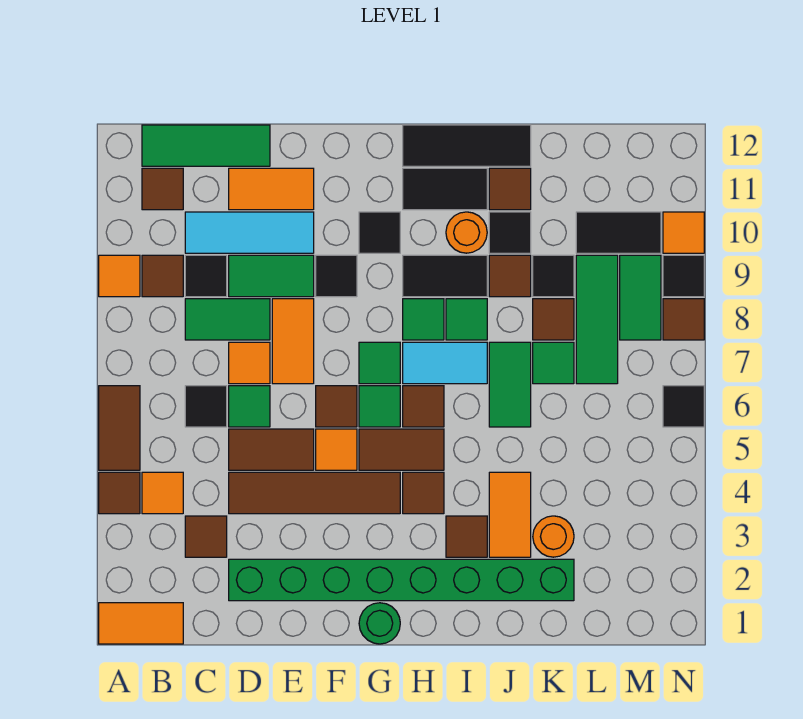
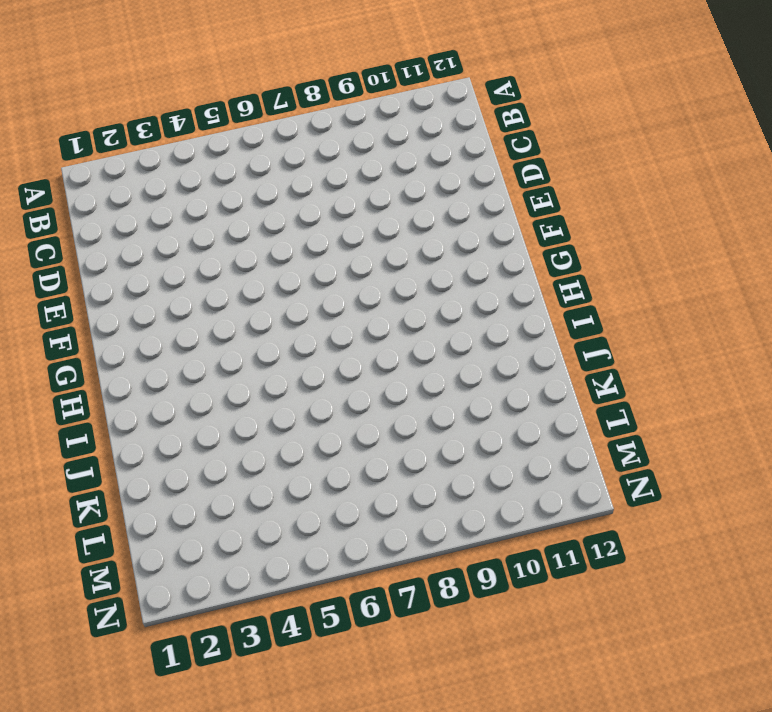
none -> orange 1x2 tile [99,603,183,644]
none -> brown 1x1 tile [99,472,140,514]
none -> brown 1x2 tile [99,386,140,470]
none -> orange 1x1 tile [99,255,140,297]

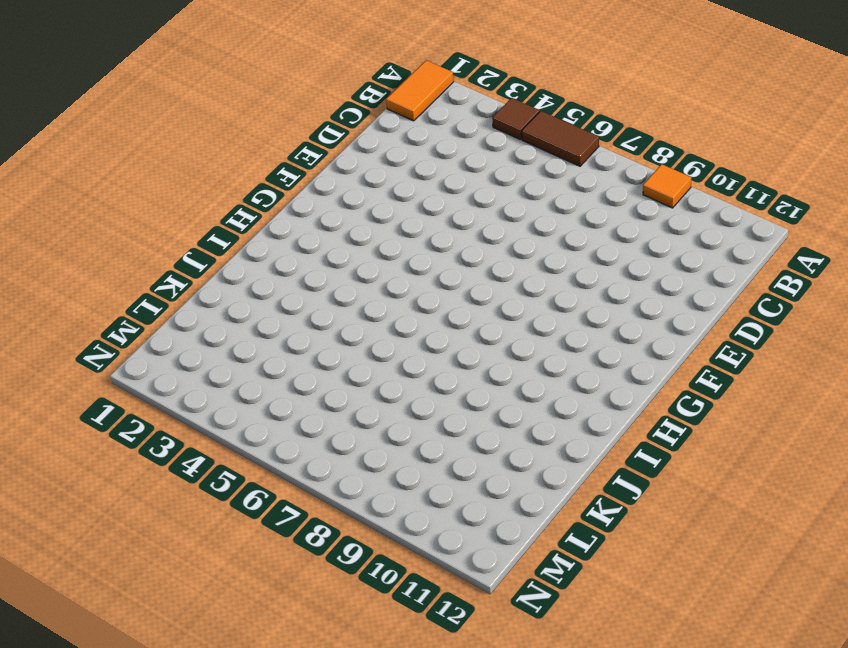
none -> orange 1x1 tile [142,472,183,514]
none -> brown 1x1 tile [142,255,183,297]
none -> brown 1x1 tile [142,168,183,210]
none -> green 1x3 tile [142,125,270,166]

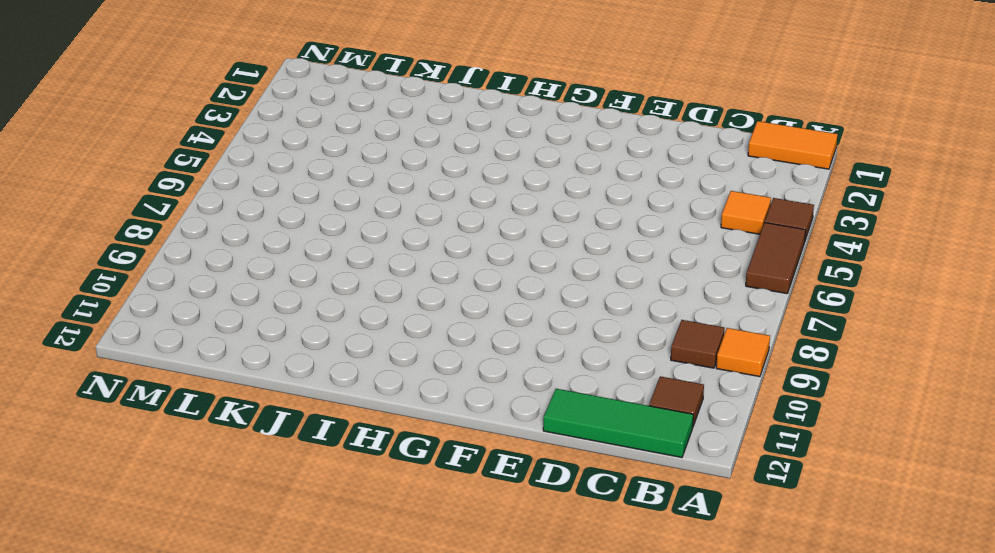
none -> brown 1x1 tile [185,516,227,557]
none -> black 1x1 tile [185,386,227,427]
none -> green 1x2 tile [185,299,270,340]
none -> black 1x1 tile [185,255,227,297]

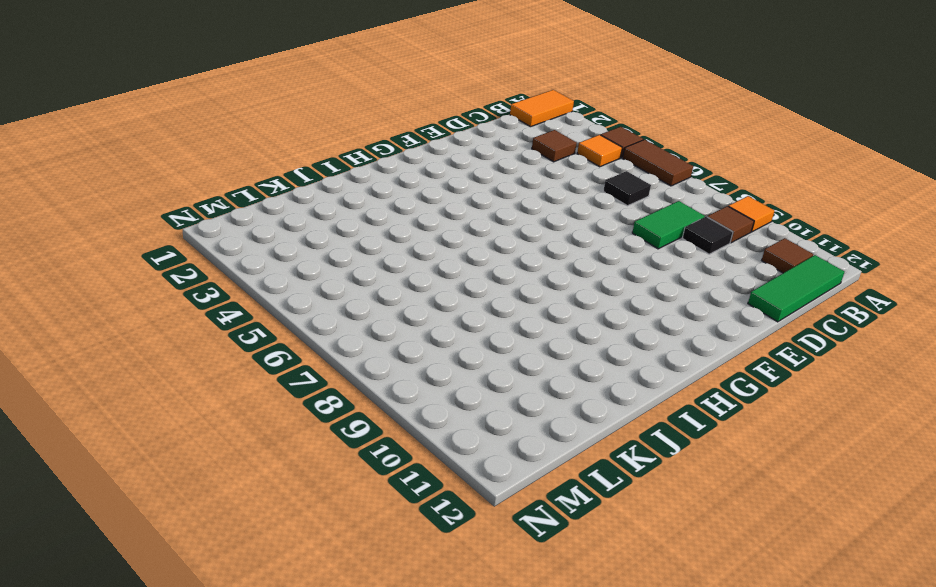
none -> cyan 1x3 tile [185,212,314,253]
none -> green 1x8 brick [229,559,574,601]
none -> brown 1x4 tile [229,472,400,514]
none -> brown 1x2 tile [229,429,314,470]

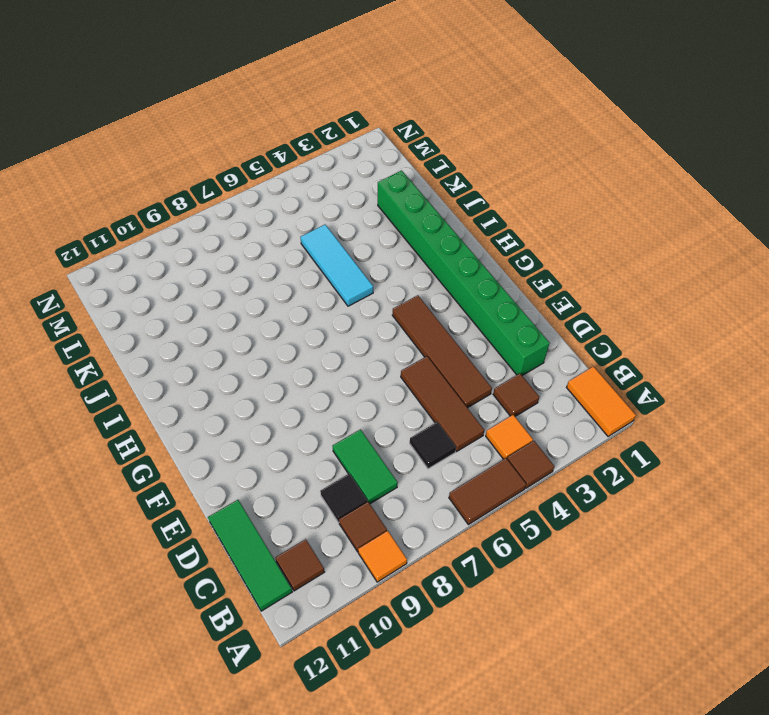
brown 1x3 tile [401,356,484,451] -> brown 1x2 tile [229,429,314,470]
cyan 1x3 tile [300,225,373,306] -> cyan 1x3 tile moved to [185,212,314,253]
none -> green 1x1 tile [229,386,270,427]
none -> orange 1x1 tile [229,342,270,384]
none -> green 1x2 tile [229,255,314,297]
none -> orange 1x2 tile [229,168,314,210]

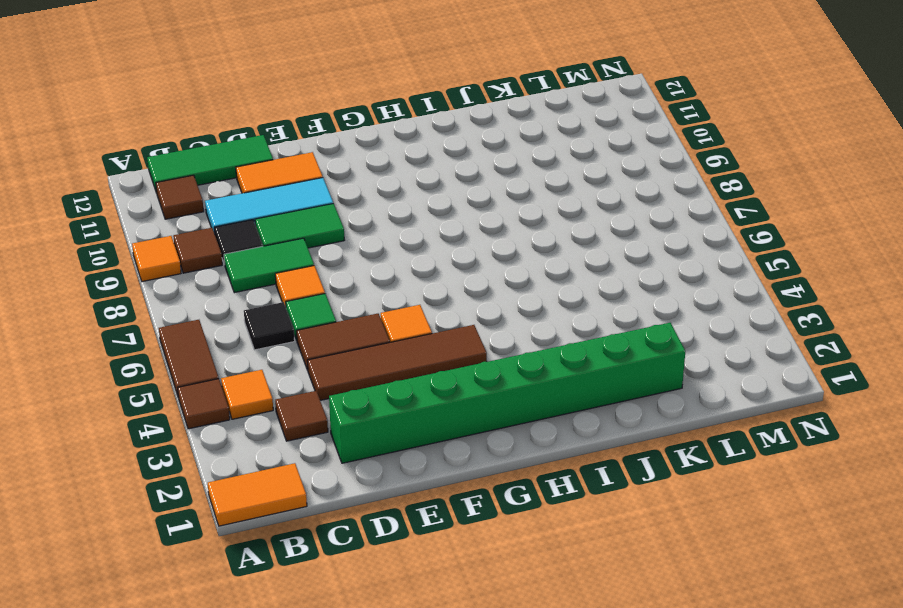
none -> orange 1x2 tile [272,299,314,384]
none -> brown 1x1 tile [316,386,357,427]
none -> black 1x1 tile [316,255,357,297]
none -> green 1x1 round brick [359,603,400,644]

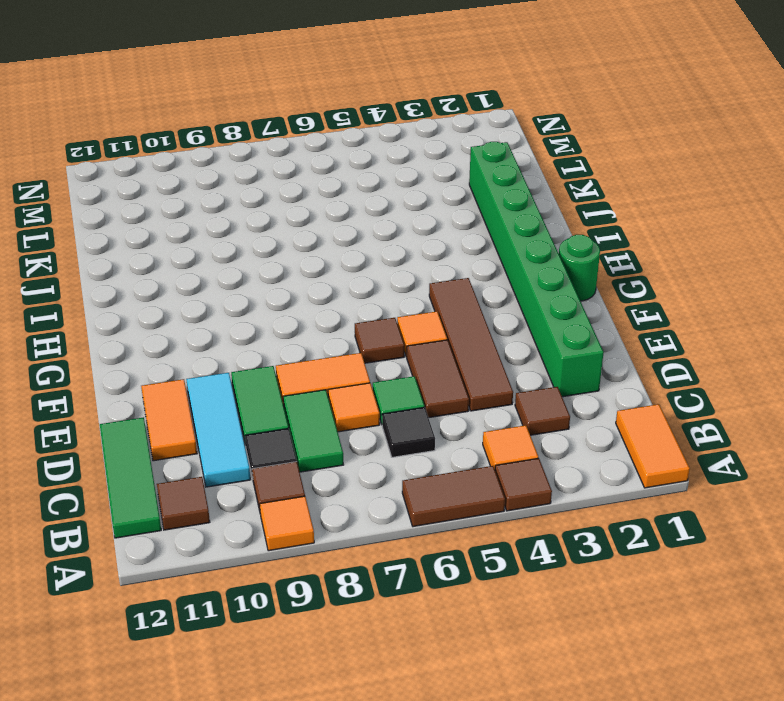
none -> black 1x1 tile [316,255,357,297]
none -> brown 1x2 tile [359,429,444,470]
none -> green 1x1 tile [359,386,400,427]
none -> green 1x1 tile [359,342,400,384]

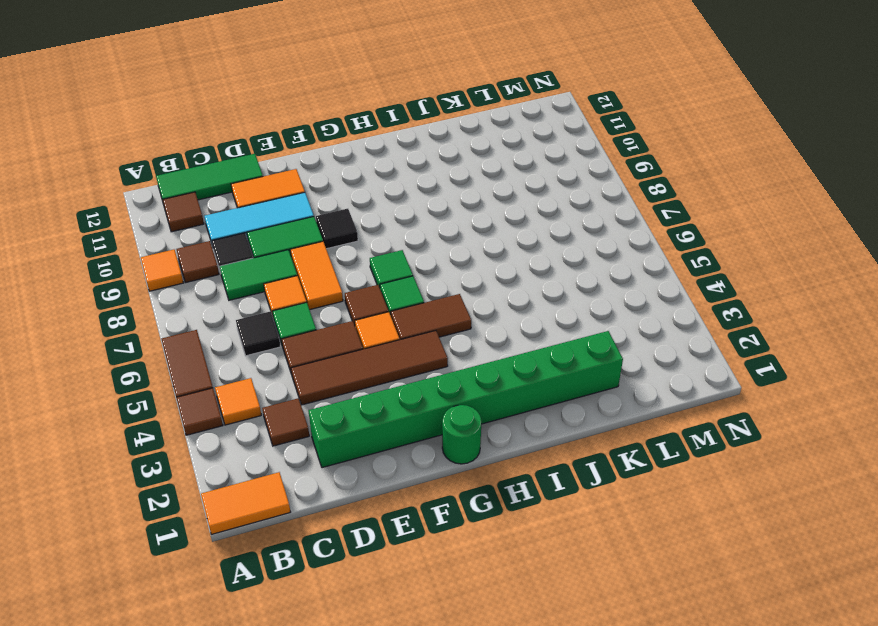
none -> black 1x1 tile [359,212,400,253]
none -> brown 1x1 tile [403,472,444,514]
none -> brown 1x1 tile [403,386,444,427]
none -> cyan 1x2 tile [403,342,487,384]

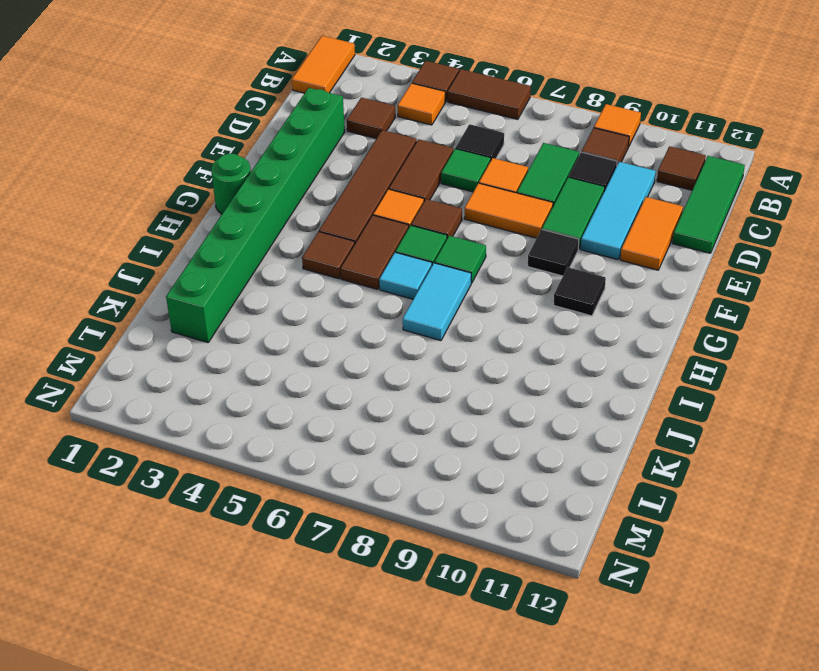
cyan 1x1 tile [379,252,432,299] -> brown 1x1 tile [403,386,444,427]
none -> green 1x1 tile [403,299,444,340]
none -> black 1x2 tile [403,255,487,297]
none -> black 1x2 tile [403,168,487,210]
none -> black 1x3 tile [403,125,531,166]

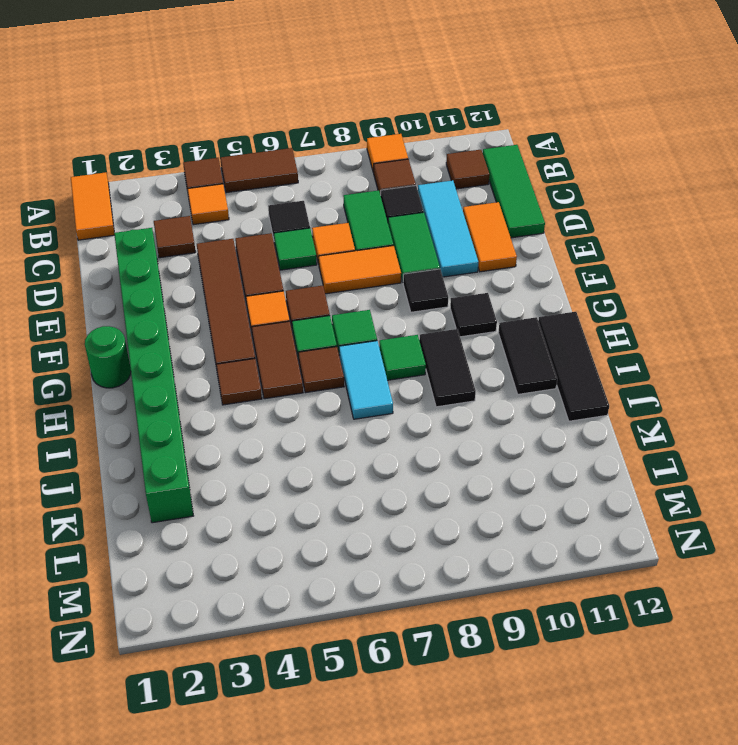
none -> brown 1x1 tile [446,516,487,557]
none -> green 1x1 tile [446,299,487,340]
none -> orange 1x1 round brick [446,212,487,253]
none -> orange 1x2 tile [489,472,531,557]

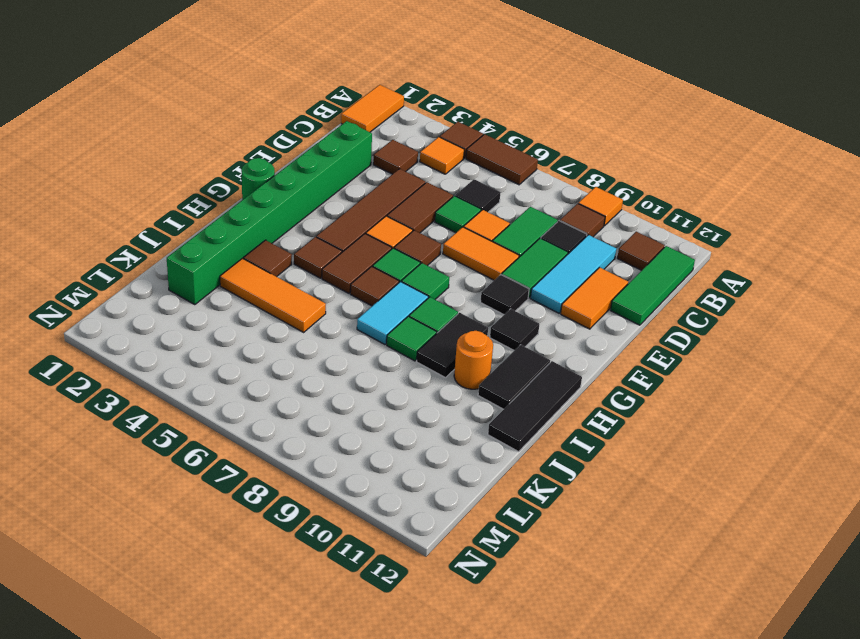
orange 1x3 tile [220,258,326,332] -> orange 1x2 tile [489,472,531,557]
none -> green 1x2 tile [489,342,531,427]
none -> brown 1x1 tile [489,255,531,297]
none -> black 1x1 tile [489,212,531,253]
none -> brown 1x1 tile [489,168,531,210]

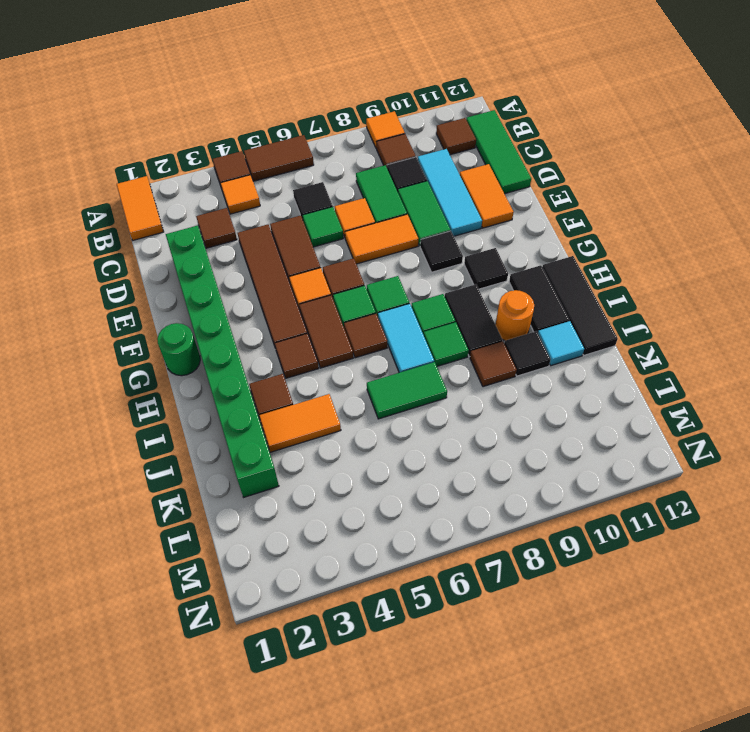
cyan 1x1 tile [538,321,584,366] -> brown 1x1 tile [489,168,531,210]
none -> orange 1x1 round brick [533,516,574,557]
none -> green 1x1 tile [533,342,574,384]
none -> brown 1x1 tile [533,299,574,340]
none -> black 1x1 tile [533,255,574,297]

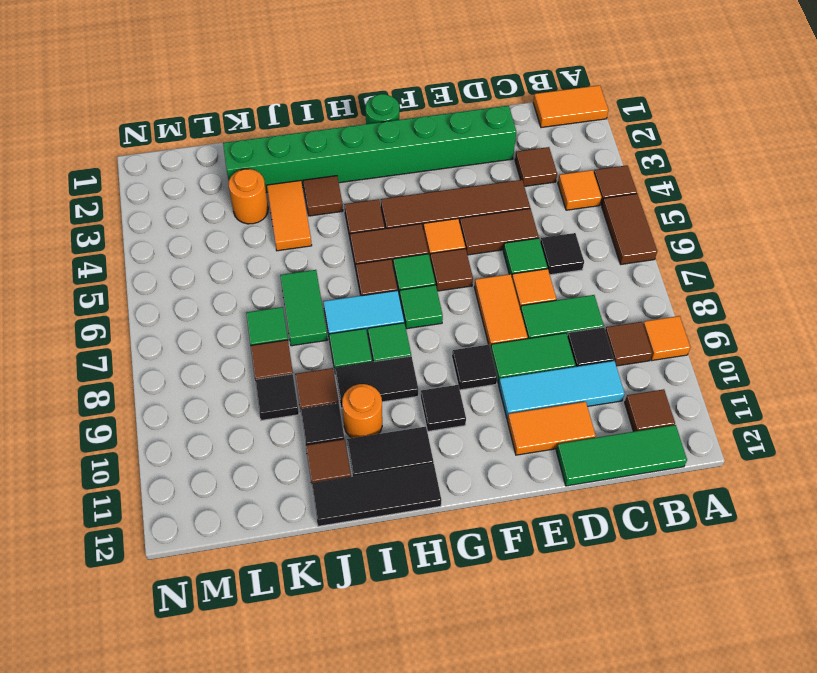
none -> green 1x3 tile [576,255,618,384]
none -> black 1x2 tile [576,212,661,253]
none -> green 1x2 tile [620,255,661,340]
none -> black 1x1 tile [663,386,704,427]

